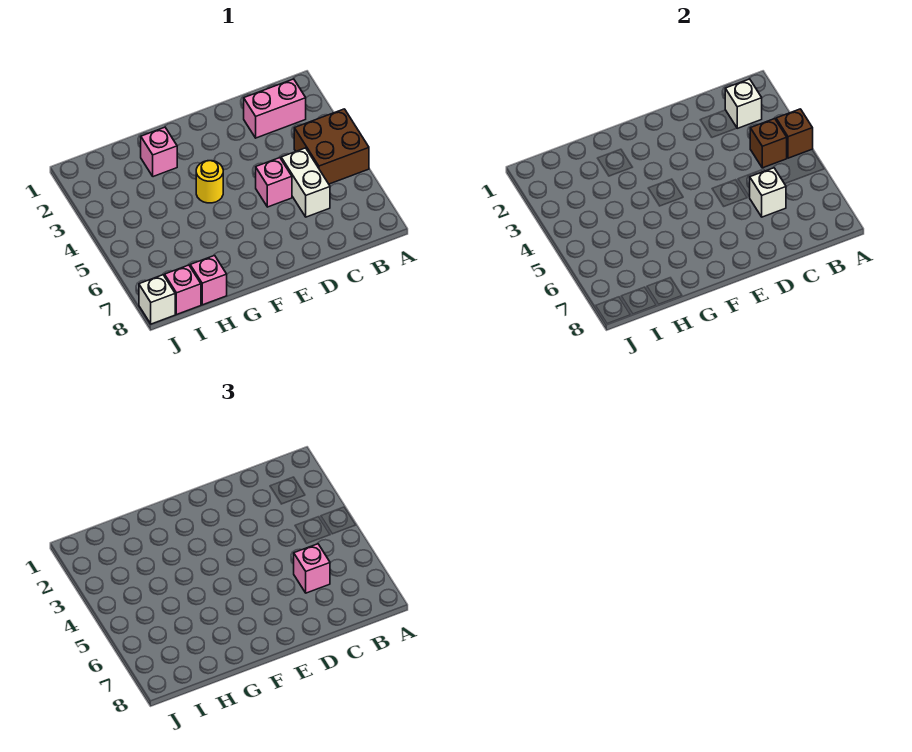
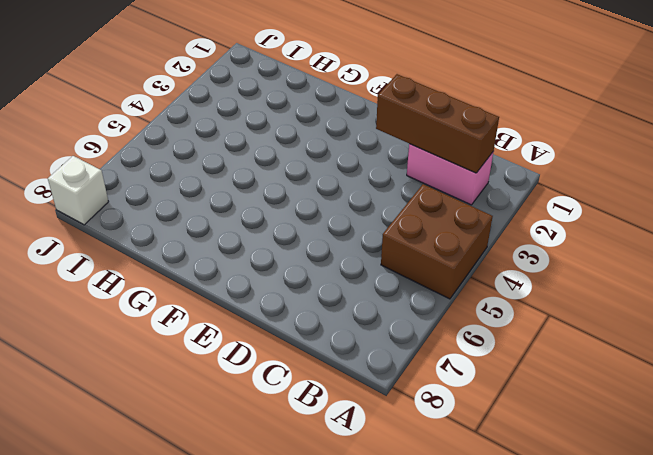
brown 1x3 brick [376,74,499,173] -> white 1x1 brick [725,79,762,128]
none -> white 1x2 brick [281,148,330,217]
none -> pink 1x1 brick [256,158,292,207]
none -> yellow 1x1 round brick [196,161,223,203]

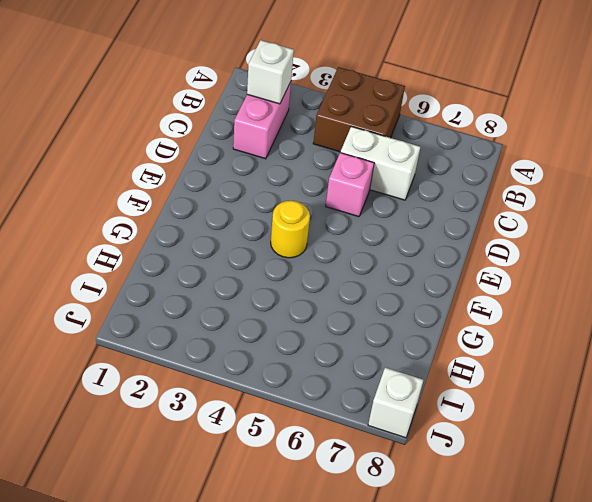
none -> pink 1x1 brick [141,127,177,177]
none -> pink 1x1 brick [190,256,227,305]
none -> pink 1x1 brick [165,265,201,315]

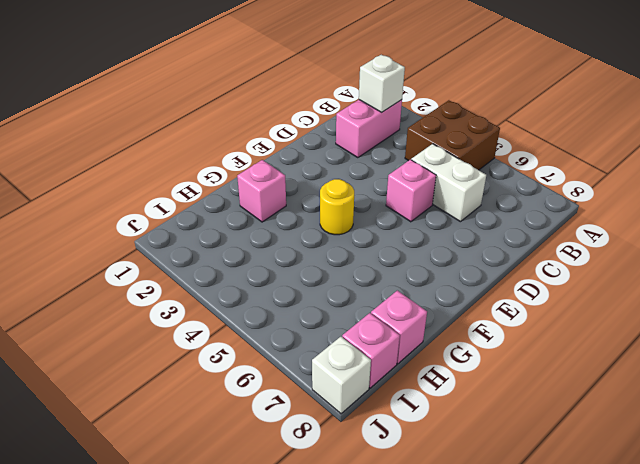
none -> brown 1x1 brick [776,109,813,158]
none -> brown 1x1 brick [750,118,787,168]
none -> white 1x1 brick [750,168,786,217]

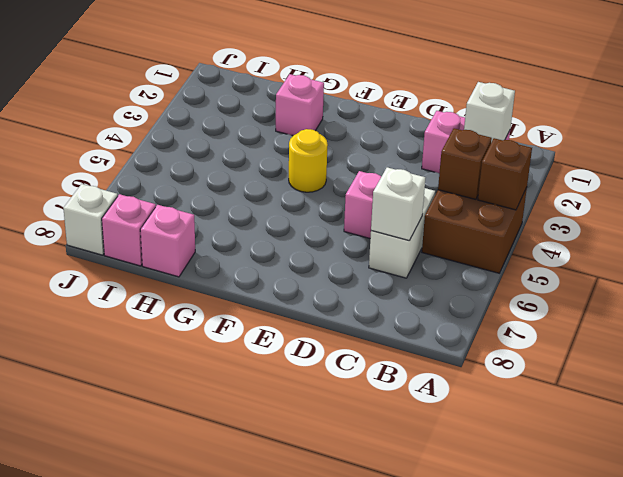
none -> pink 1x1 brick [294,544,330,593]

